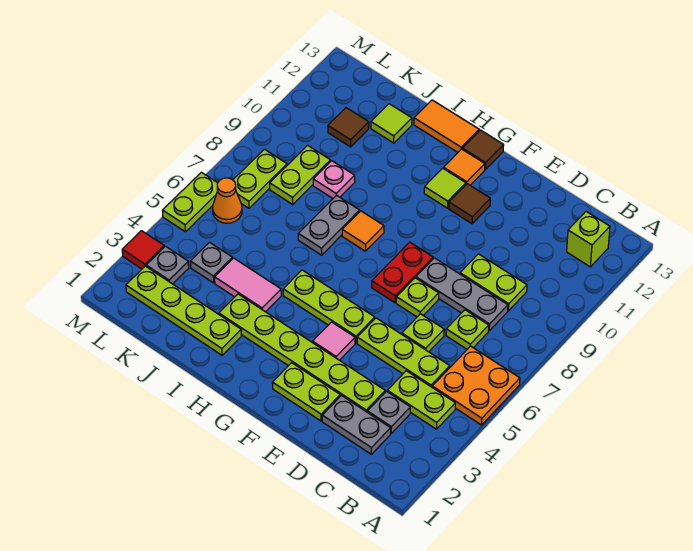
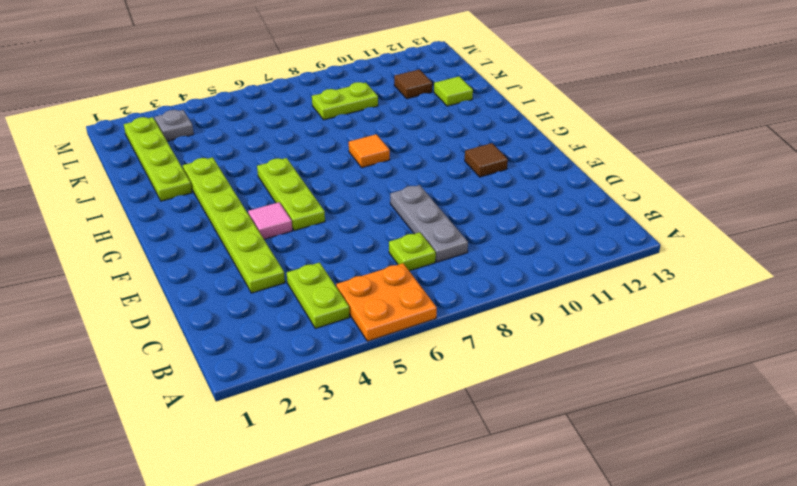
none -> lime 1x1 brick [567,212,610,267]
none -> grey 1x2 plate [322,396,391,454]
none -> grey 1x1 plate [367,391,410,433]
none -> lime 1x3 plate [357,318,450,387]

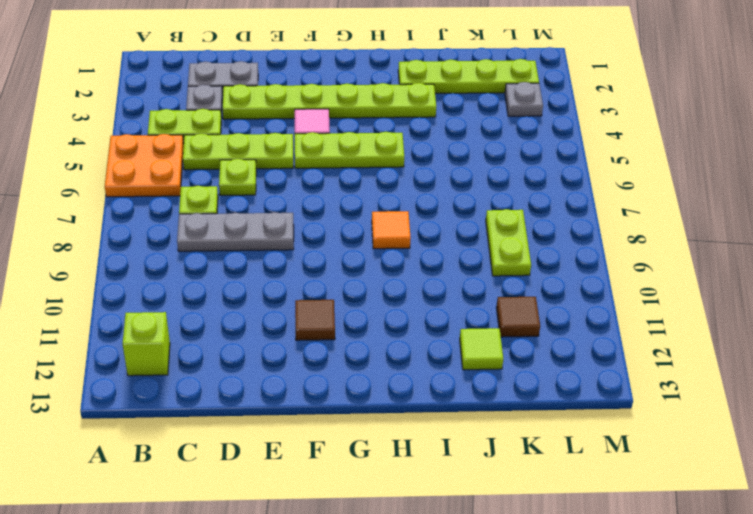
none -> lime 1x2 plate [460,254,527,311]
none -> lime 1x2 plate [272,363,340,421]
none -> lime 1x1 plate [396,278,439,317]
none -> red 1x2 plate [372,242,433,303]

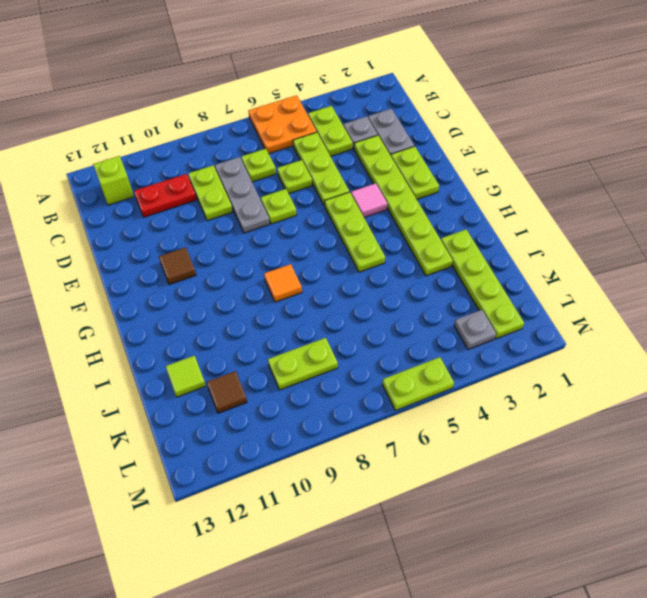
red 1x2 plate [134,174,197,217] -> red 1x2 plate moved to [372,242,433,303]
none -> lime 1x1 tile [424,168,466,208]
none -> orange 1x1 tile [444,149,485,185]
none -> brown 1x1 tile [462,130,504,169]
none -> orange 1x2 tile [414,100,479,152]

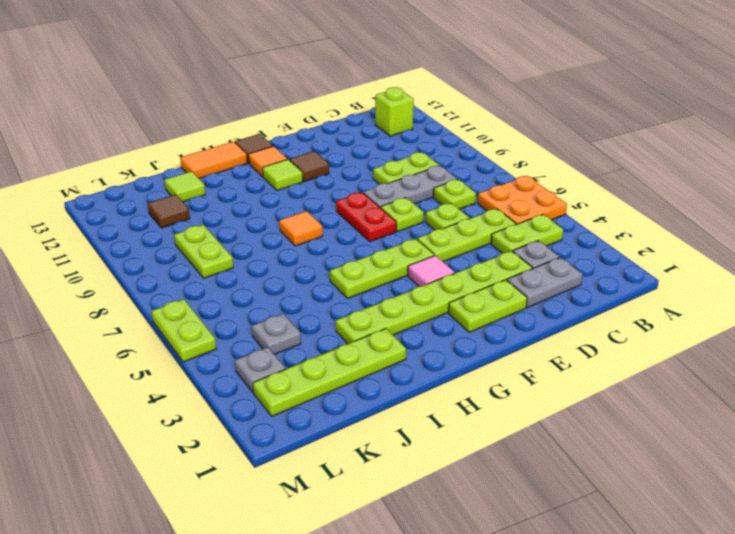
none -> pink 1x2 tile [215,258,281,312]
none -> grey 1x2 plate [298,195,360,255]
none -> pink 1x1 plate [313,161,355,198]
none -> orange 1x1 cone [213,178,242,223]

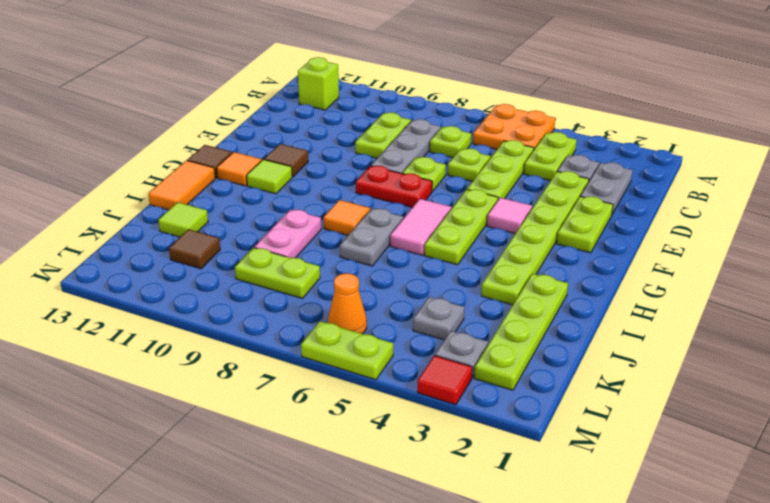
pink 1x2 tile [390,199,451,255] -> pink 1x2 tile moved to [215,258,281,312]
grey 1x2 plate [340,208,403,266] -> grey 1x2 plate turned to [298,195,360,255]
pink 1x2 plate [254,210,321,258] -> pink 1x1 plate [313,161,355,198]
none -> lime 1x2 plate [233,149,287,208]

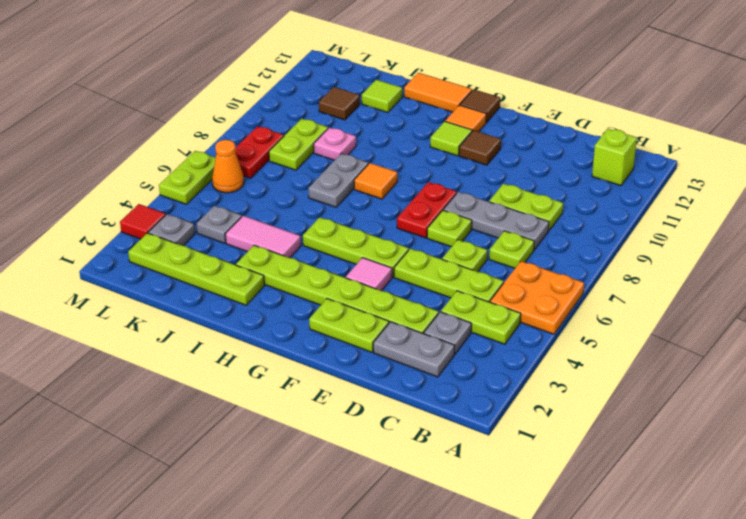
red 1x2 plate [235,126,284,178] -> lime 1x2 plate [233,149,287,208]

